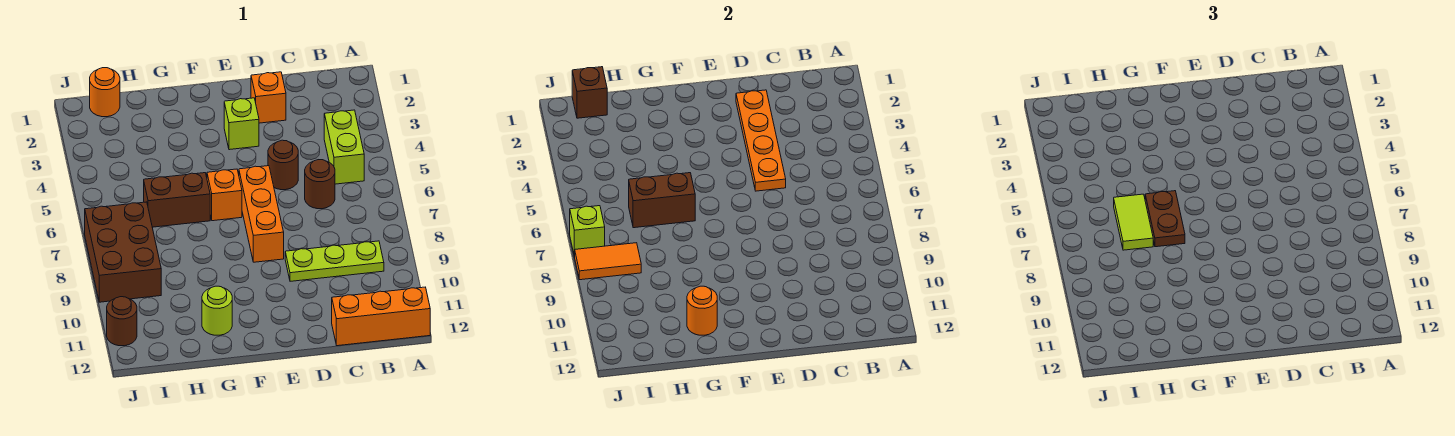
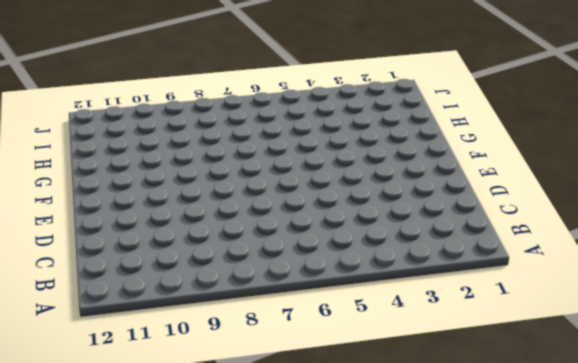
none -> orange 1x3 brick [332,287,430,346]
none -> lime 1x2 brick [324,110,364,184]
none -> lime 1x3 plate [285,241,384,281]

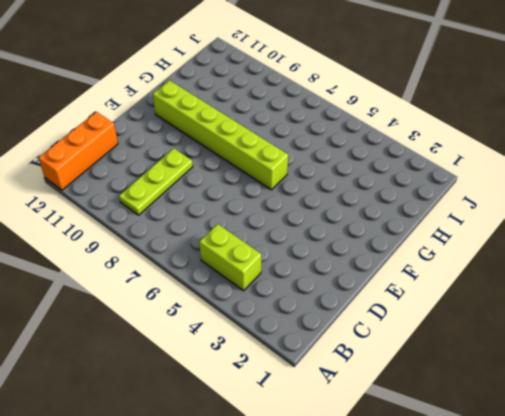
lime 1x6 brick [153,80,288,190] -> orange 1x1 brick [207,169,242,221]
none -> brown 1x1 round brick [305,160,335,209]
none -> orange 1x1 brick [251,72,286,123]
none -> brown 1x1 round brick [268,140,298,190]

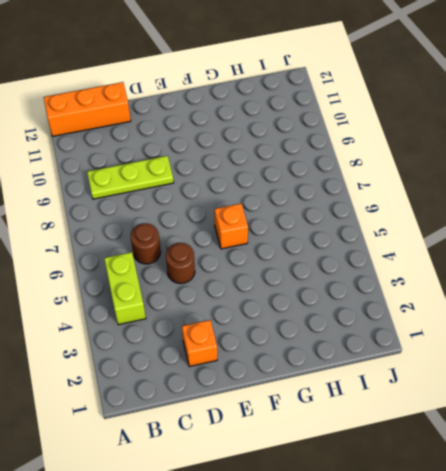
none -> lime 1x1 brick [224,98,259,150]
none -> orange 1x3 brick [239,166,284,262]
none -> brown 1x2 brick [144,173,210,227]

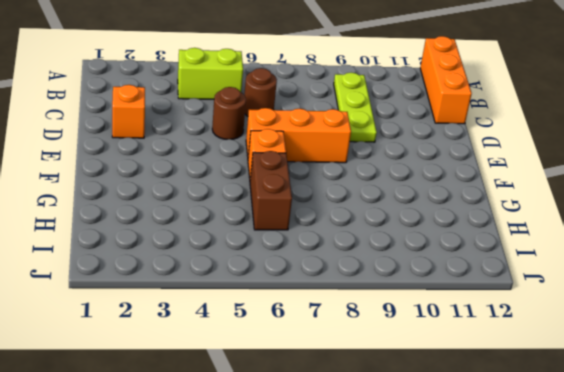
none -> lime 1x1 brick [224,98,259,150]
none -> lime 1x1 round brick [202,286,232,335]
none -> orange 1x1 round brick [90,68,120,117]

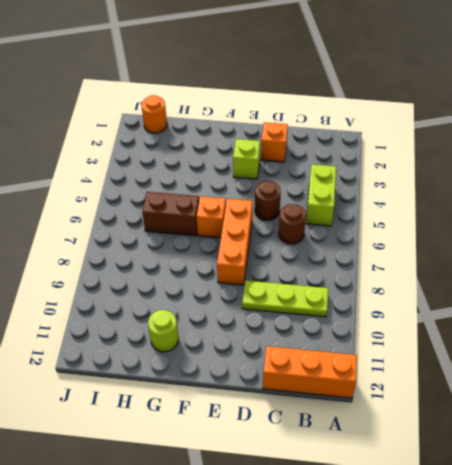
none -> brown 2x3 brick [85,202,161,302]
none -> brown 1x1 round brick [107,297,137,346]
none -> orange 1x4 plate [736,90,786,191]

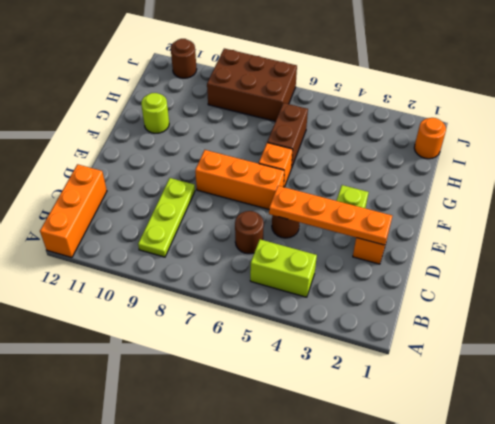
none -> brown 1x2 brick [629,173,695,228]
none -> orange 1x1 round brick [687,286,717,335]
none -> brown 1x1 brick [572,67,607,118]

